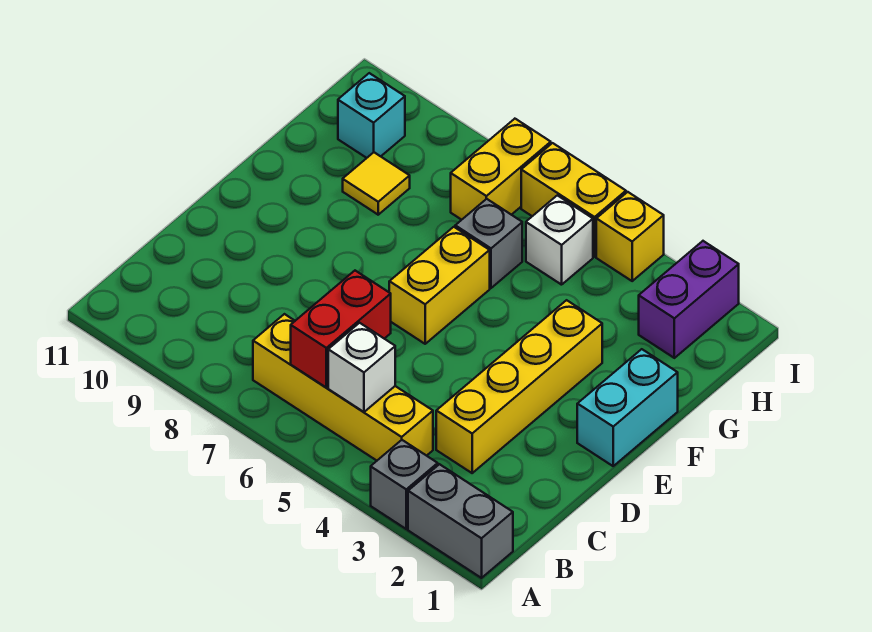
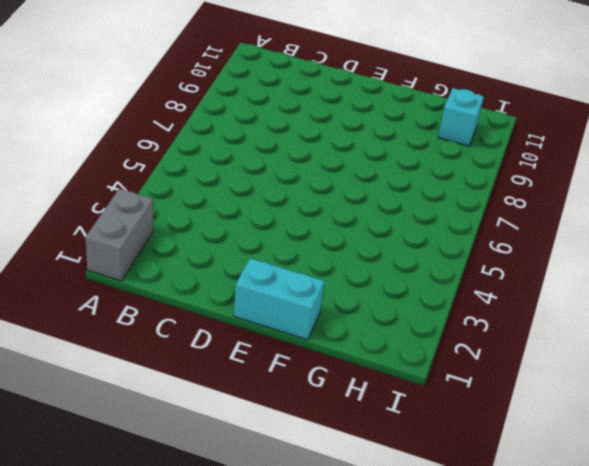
none -> grey 1x1 brick [371,440,438,529]
none -> yellow 1x4 brick [253,314,433,461]
none -> yellow 1x4 brick [436,300,602,473]

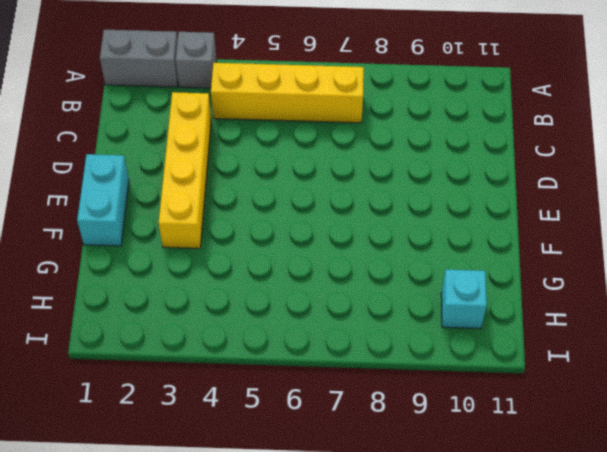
none -> yellow 1x2 brick [389,227,490,344]
none -> grey 1x1 brick [455,199,522,288]
none -> yellow 1x1 tile [343,152,410,215]

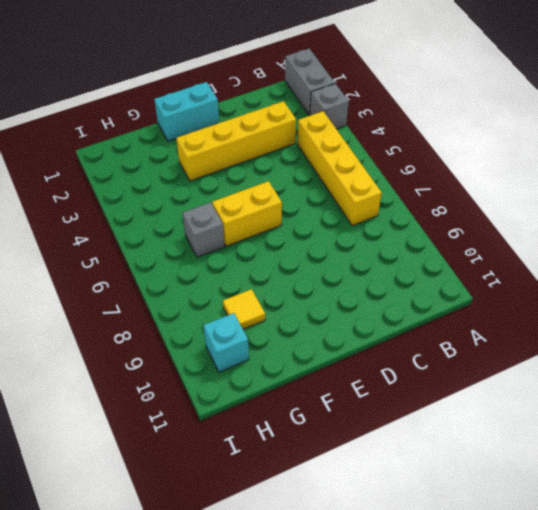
none -> purple 1x2 brick [639,241,739,358]
none -> white 1x1 brick [526,195,593,285]
none -> yellow 1x2 brick [451,119,551,220]

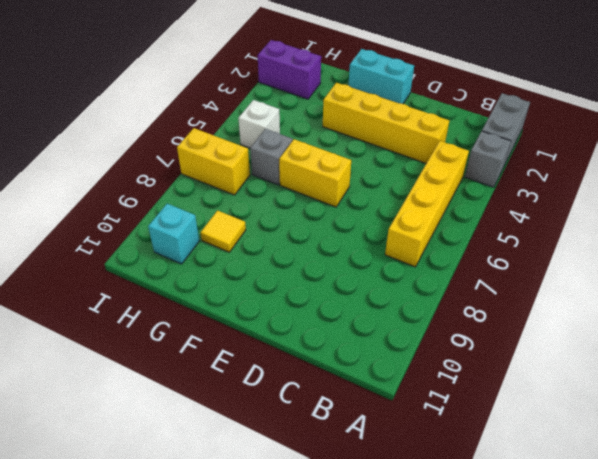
none -> yellow 1x1 brick [596,192,664,281]
none -> yellow 1x2 brick [521,143,626,257]
none -> white 1x1 brick [328,323,395,412]

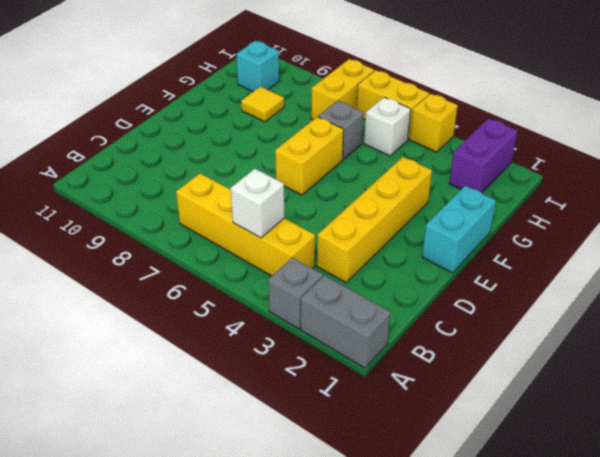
none -> red 1x2 brick [291,271,391,388]

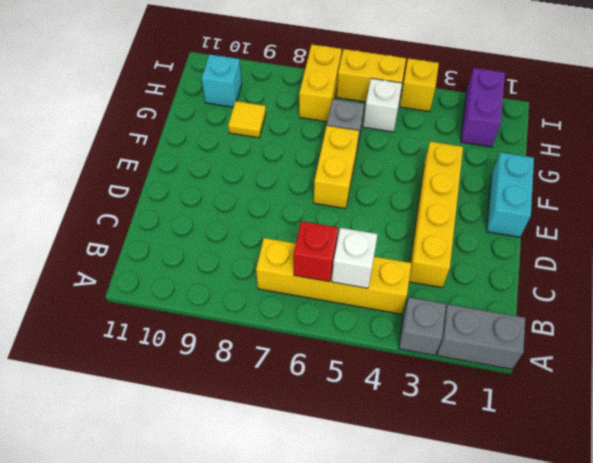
red 1x1 brick [294,221,338,282] -> red 1x2 brick [291,271,391,388]

